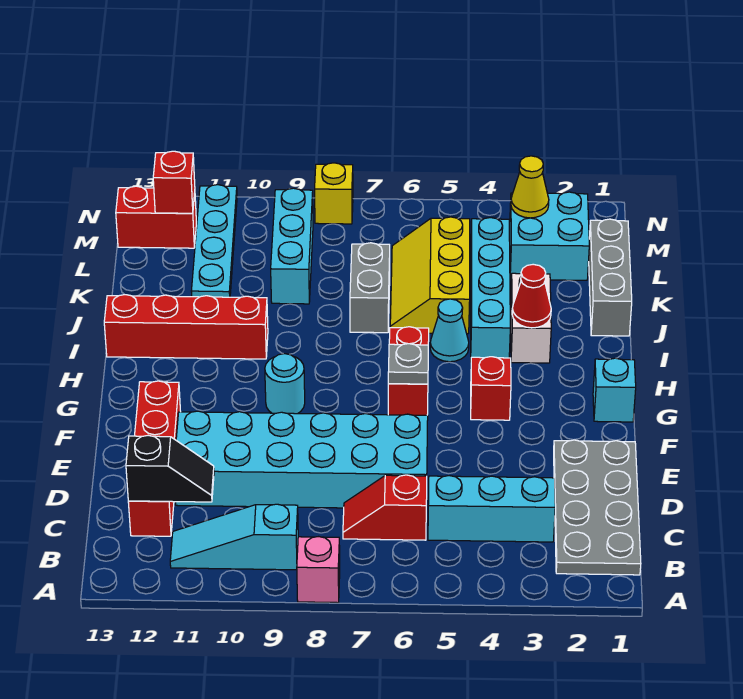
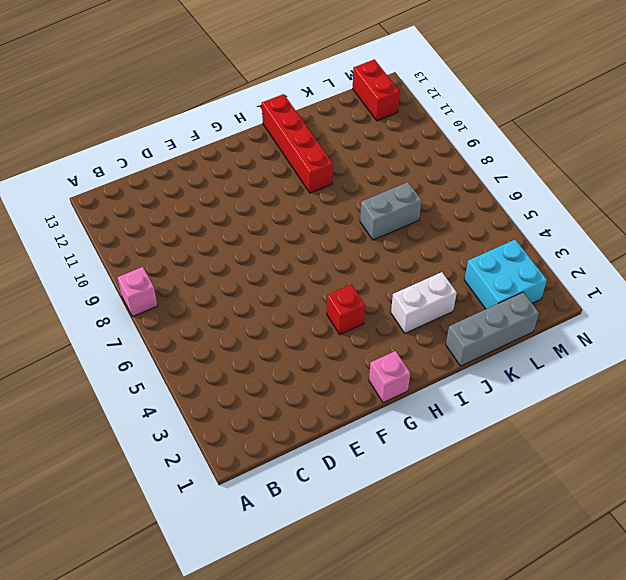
pink 1x1 brick [369,351,410,403] -> cyan 1x1 brick [593,358,636,422]
none -> grey 2x4 plate [554,440,641,575]
none -> cyan 1x3 slope [170,504,298,570]
none -> cyan 1x3 brick [428,476,555,542]

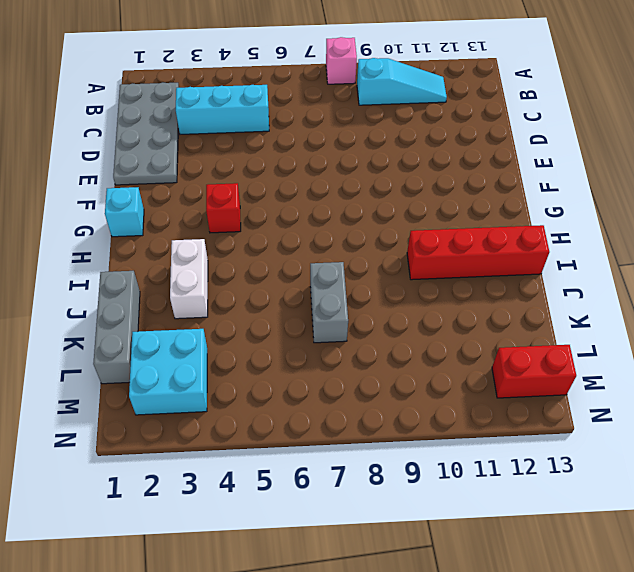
none -> red 1x2 slope [343,475,427,540]
none -> red 1x4 brick [128,381,181,536]
none -> cyan 2x6 brick [175,411,428,508]

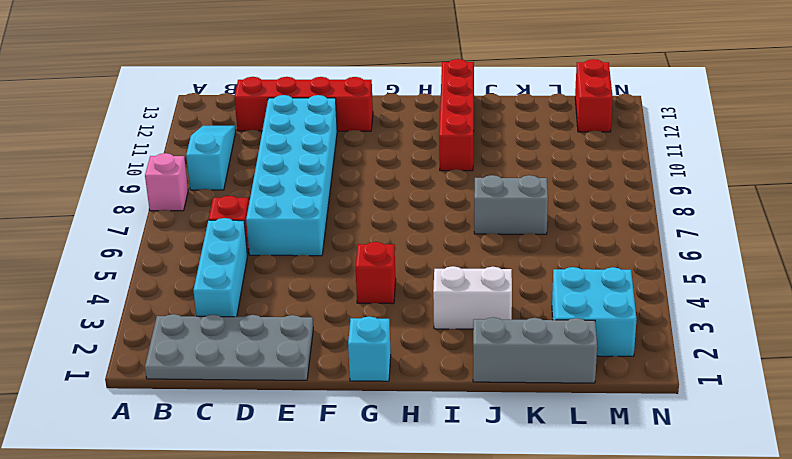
none -> red 1x2 brick [388,327,429,415]
none -> cyan 1x1 round brick [265,354,305,414]
none -> cyan 1x4 brick [471,218,510,358]

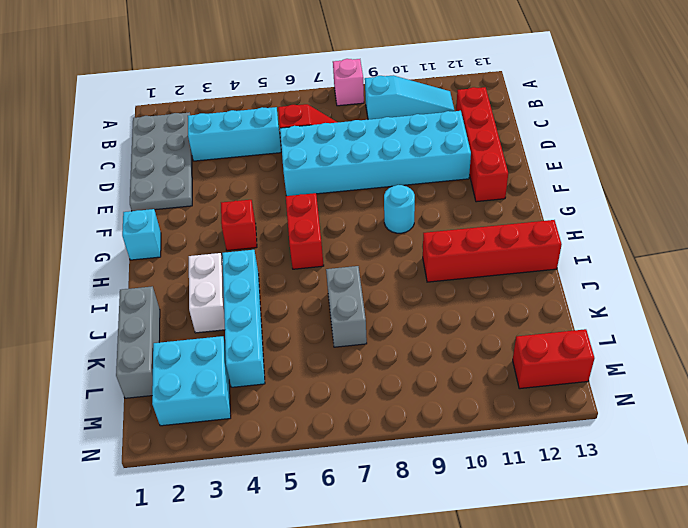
none -> cyan 1x1 cone [430,299,469,362]
none -> yellow 2x3 slope [390,217,470,334]
none -> cyan 1x3 brick [271,188,313,304]

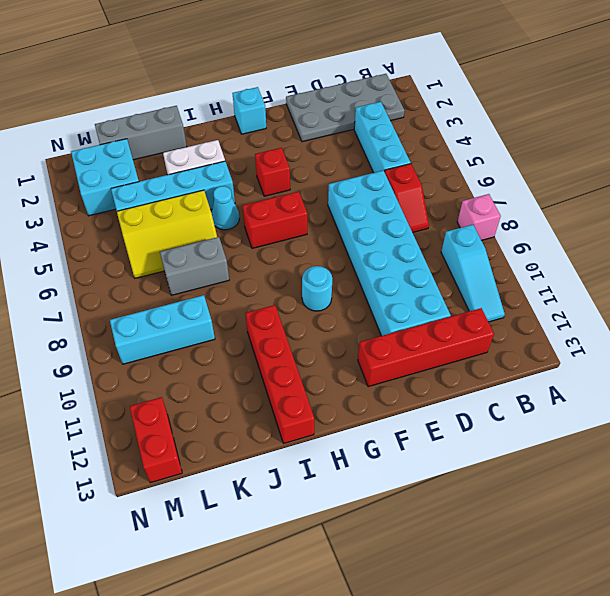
none -> cyan 1x4 plate [191,185,237,297]
none -> yellow 1x1 brick [315,163,353,224]
none -> black 1x2 slope [126,435,214,502]

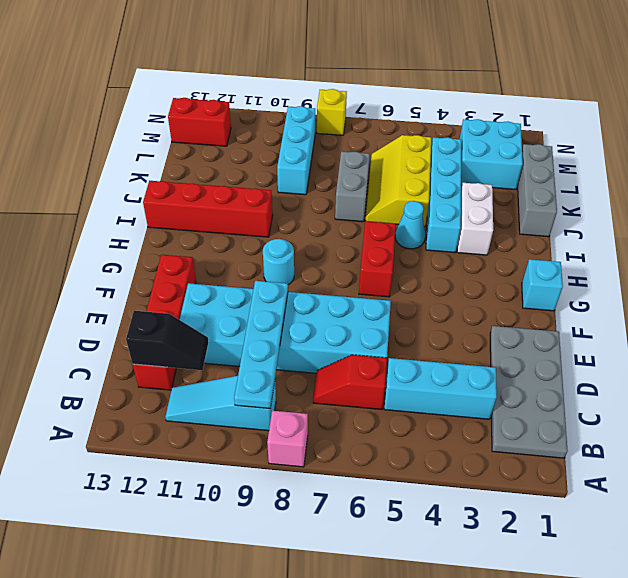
cyan 1x4 plate [234,281,288,409] -> cyan 1x4 plate moved to [191,185,237,297]
none -> red 1x1 brick [471,357,511,420]
none -> grey 1x1 plate [388,344,428,384]
none -> red 1x1 cone [512,264,551,328]

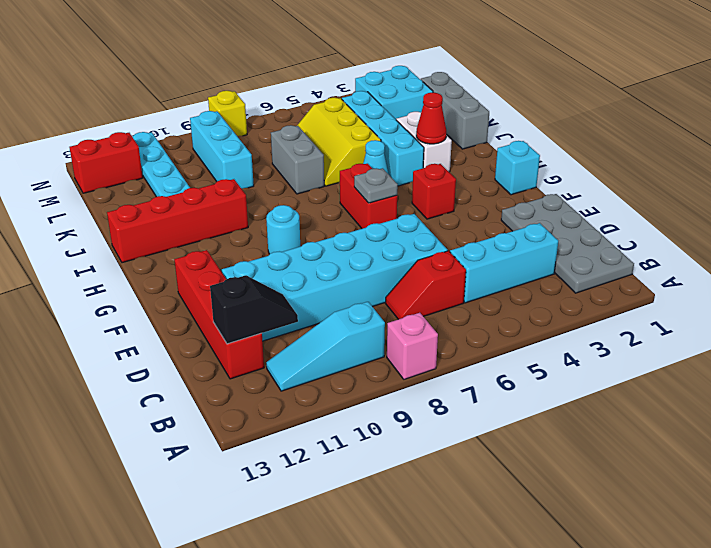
none -> yellow 1x1 cone [511,156,549,218]
none -> red 1x1 brick [153,151,195,213]

